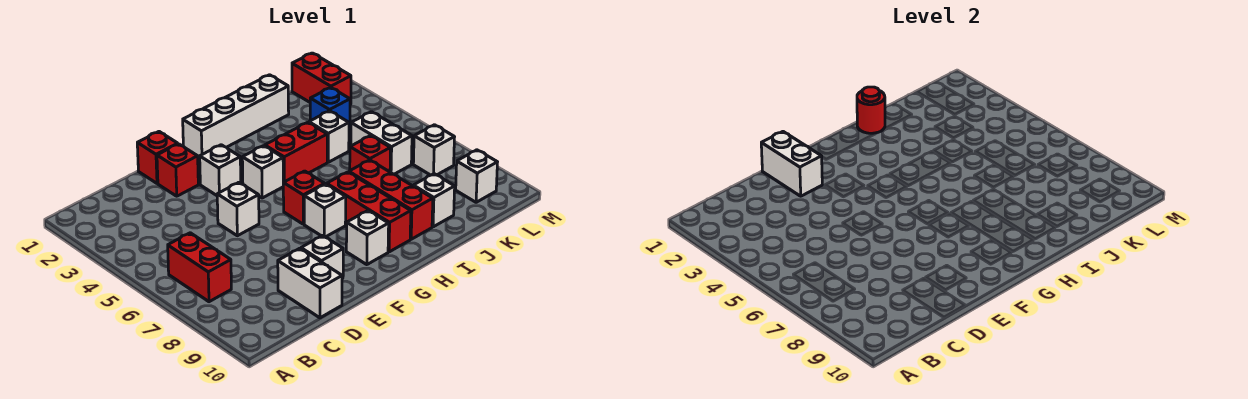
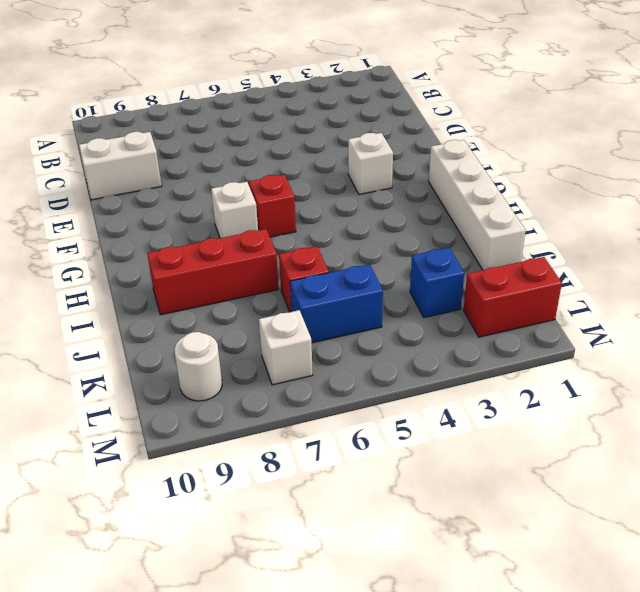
blue 1x2 brick [290,264,383,343] -> white 1x2 brick [351,112,412,174]
white 1x1 round brick [174,332,222,401] -> white 1x1 brick [456,150,497,202]
none -> red 1x2 brick [168,233,231,302]
none -> red 1x1 brick [137,132,178,183]
none -> red 1x1 brick [157,144,198,196]

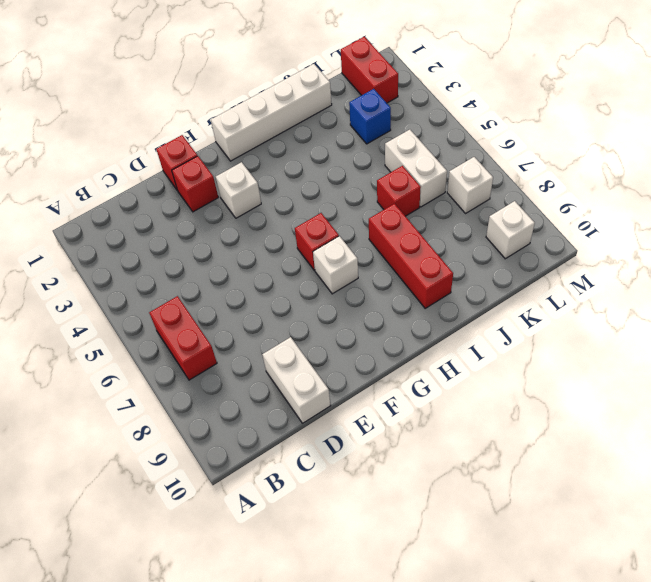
none -> white 1x1 brick [217,182,259,236]
none -> white 1x1 brick [301,236,343,279]
none -> white 1x1 brick [242,146,284,198]

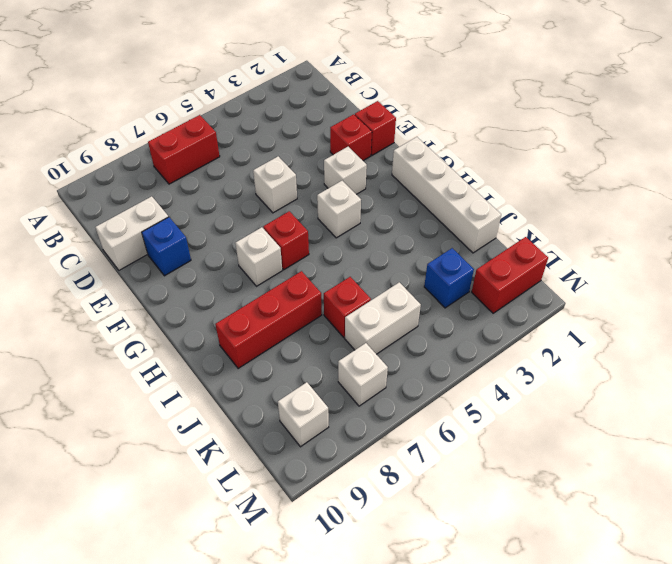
blue 1x1 brick [142,217,191,276] -> white 1x1 brick [301,236,343,279]
none -> white 1x1 brick [346,211,389,264]
none -> red 1x2 brick [265,122,327,182]
none -> red 1x3 brick [327,172,411,252]

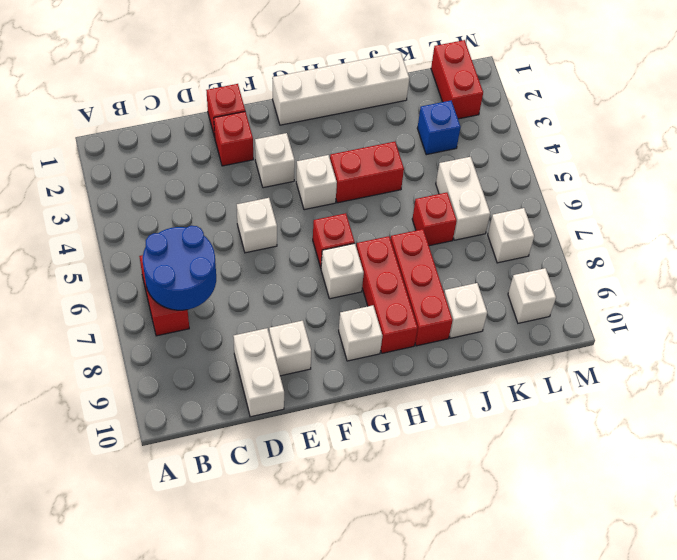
blue 2x2 round brick [143,226,216,310] -> none
none -> white 1x1 brick [309,111,349,162]
none -> white 1x2 brick [761,132,822,196]
none -> red 1x1 round brick [857,87,885,133]

